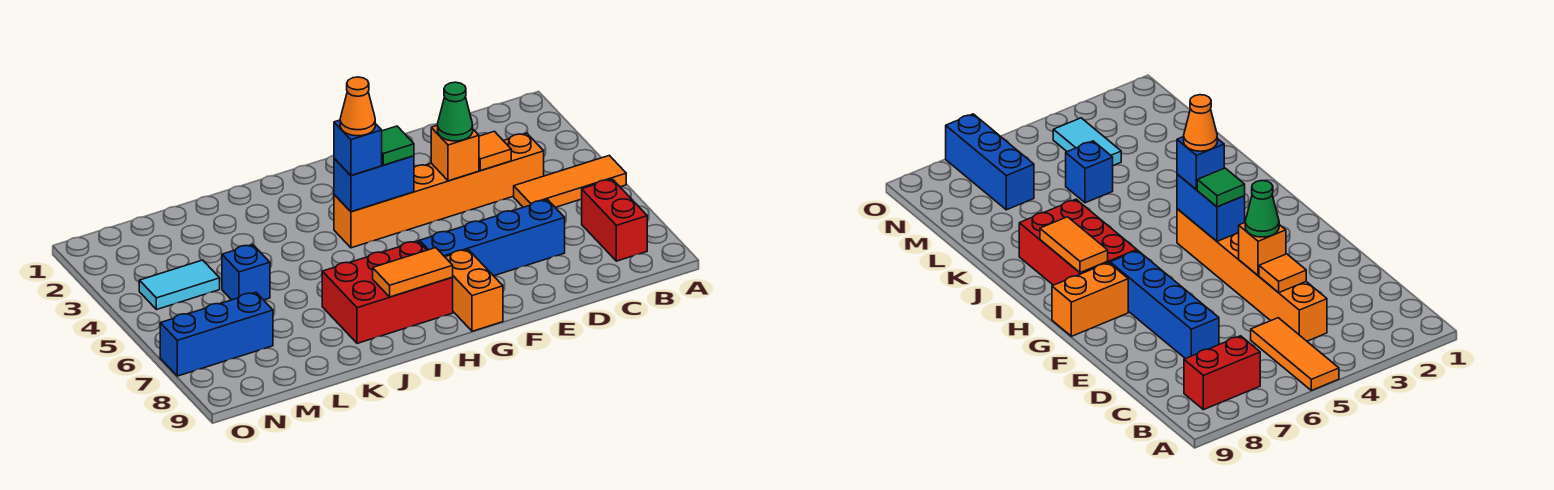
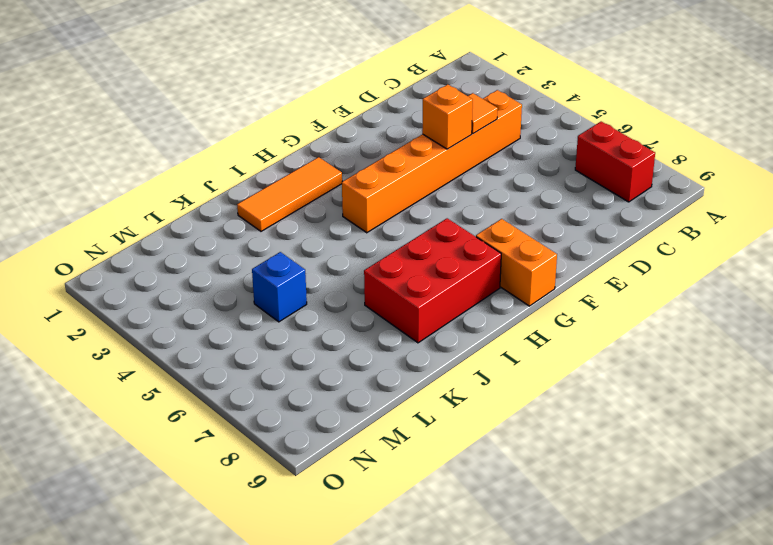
orange 1x3 tile [237,157,342,231] -> orange 1x3 tile moved to [514,155,626,208]
none -> blue 1x4 brick [420,200,565,276]
none -> cyan 1x2 tile [139,260,220,310]
none -> blue 1x3 brick [160,292,273,376]

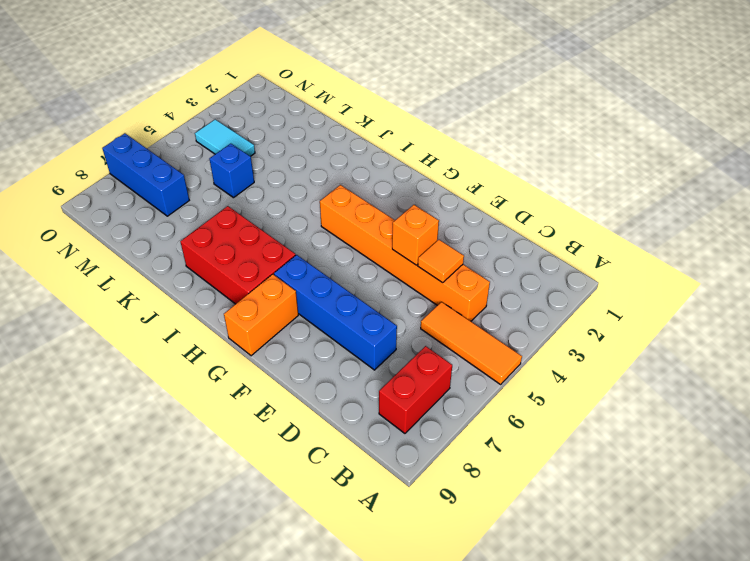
none -> blue 1x2 brick [334,156,414,212]
none -> orange 1x2 tile [373,248,453,297]
none -> green 1x1 cone [438,82,473,141]

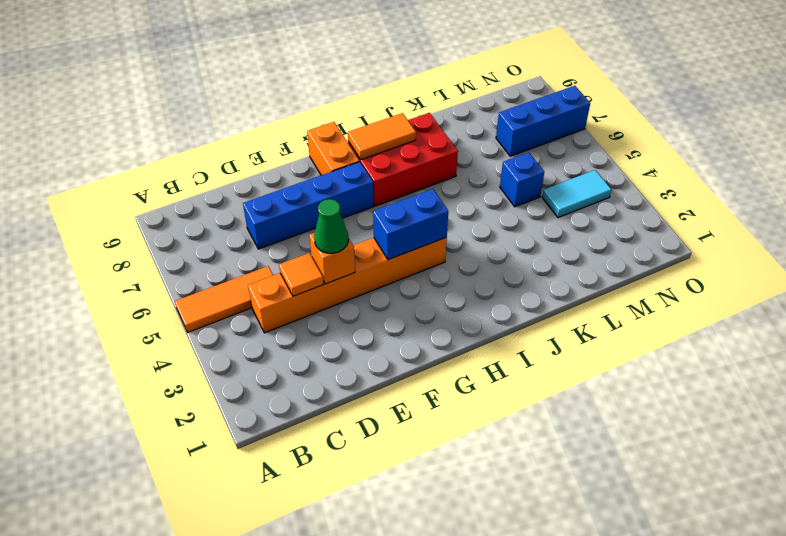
none -> red 1x2 brick [582,179,647,261]
none -> green 1x1 tile [382,126,414,165]
none -> blue 1x1 brick [334,120,382,176]

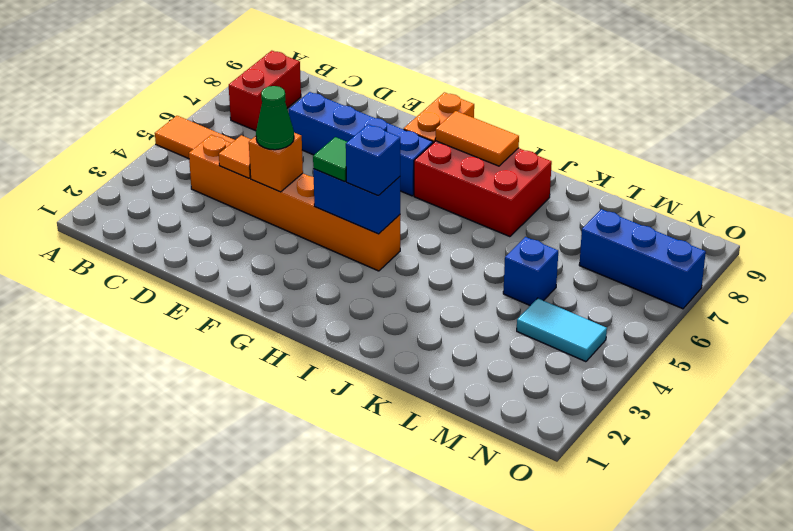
none -> orange 1x1 cone [340,77,375,136]

